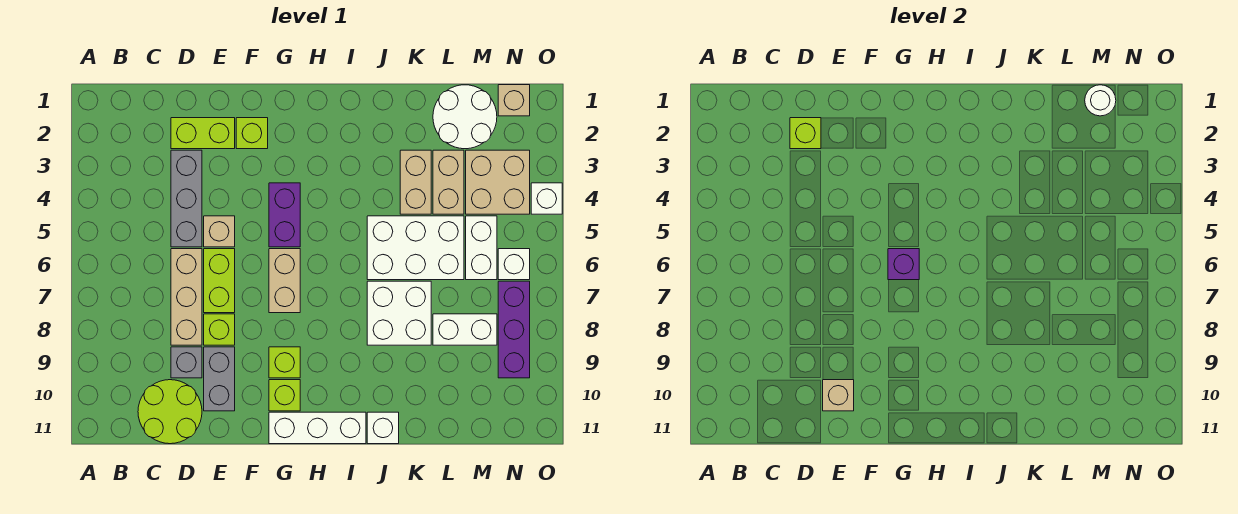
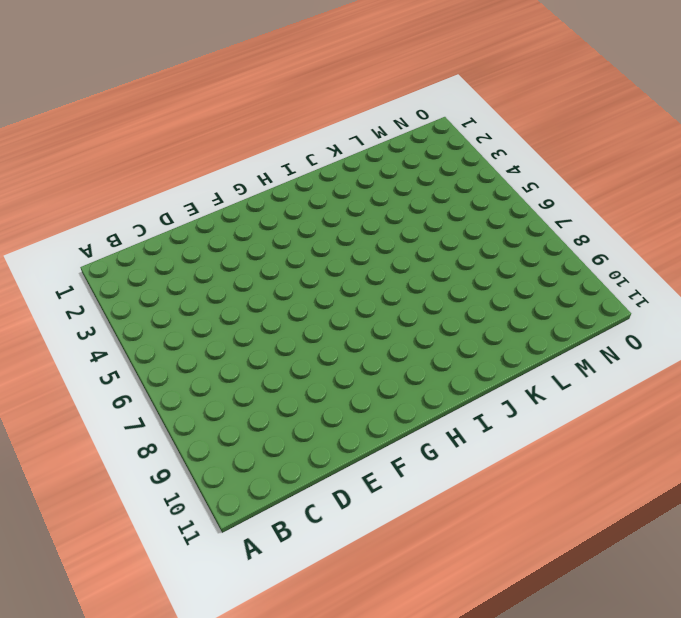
none -> lime 2x2 round brick [138,380,202,444]
none -> lime 1x2 brick [171,118,235,149]
none -> grey 1x3 brick [171,150,202,247]
none -> tan 1x3 brick [171,249,202,345]

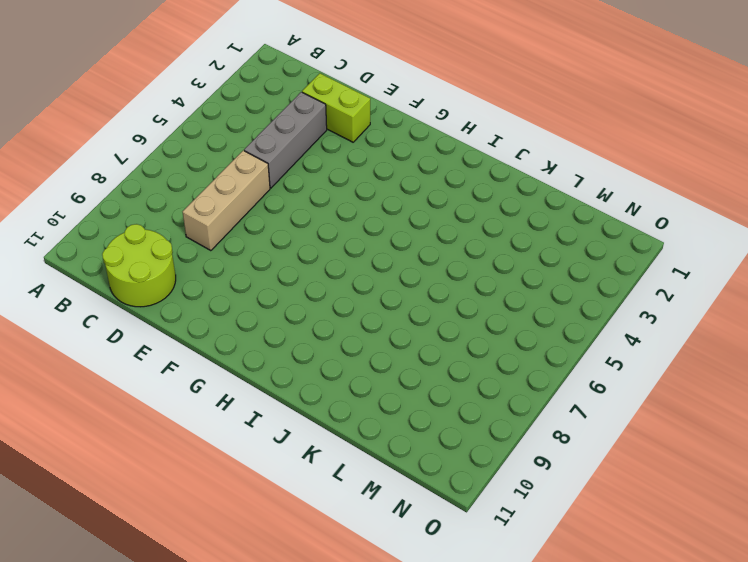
none -> grey 1x1 brick [171,347,202,378]
none -> tan 1x1 brick [204,216,235,247]
none -> lime 1x2 brick [204,249,235,313]
none -> lime 1x1 brick [204,314,235,345]

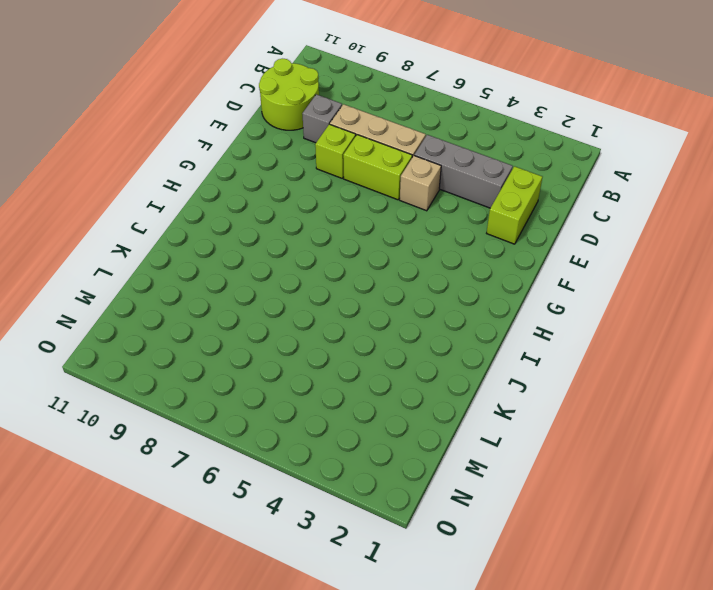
none -> grey 1x2 brick [204,347,235,411]
none -> lime 1x1 brick [236,118,268,149]
none -> purple 1x2 brick [269,183,300,247]
none -> tan 1x2 brick [269,249,300,313]

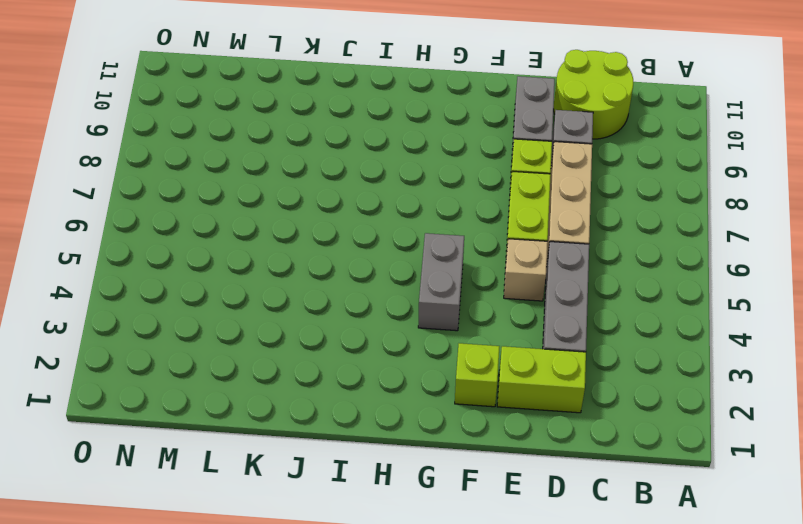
grey 1x2 brick [418,233,464,331] -> purple 1x2 brick [269,183,300,247]
none -> tan 1x2 brick [269,249,300,313]
none -> lime 1x1 brick [269,347,300,378]
none -> lime 1x1 brick [269,380,300,411]
none -> white 1x3 brick [269,412,366,444]

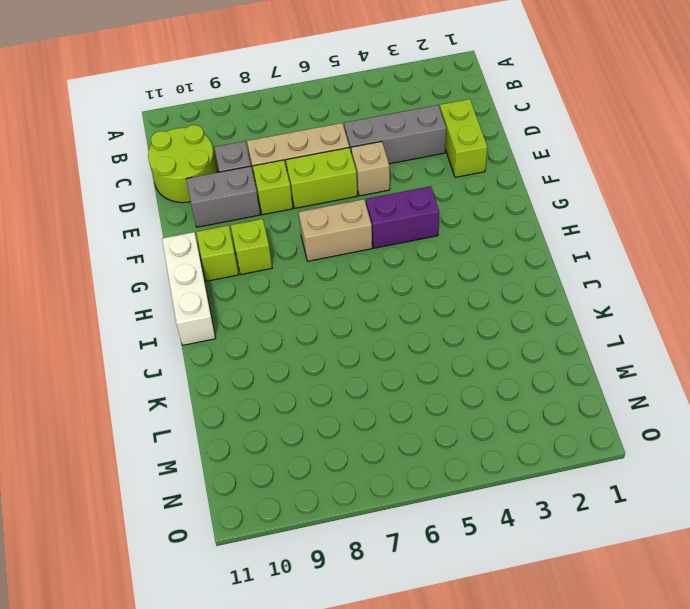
none -> lime 1x1 brick [236,118,268,149]
none -> white 2x3 brick [367,216,464,280]
none -> white 2x2 brick [367,281,431,345]
none -> white 1x1 brick [367,412,399,444]

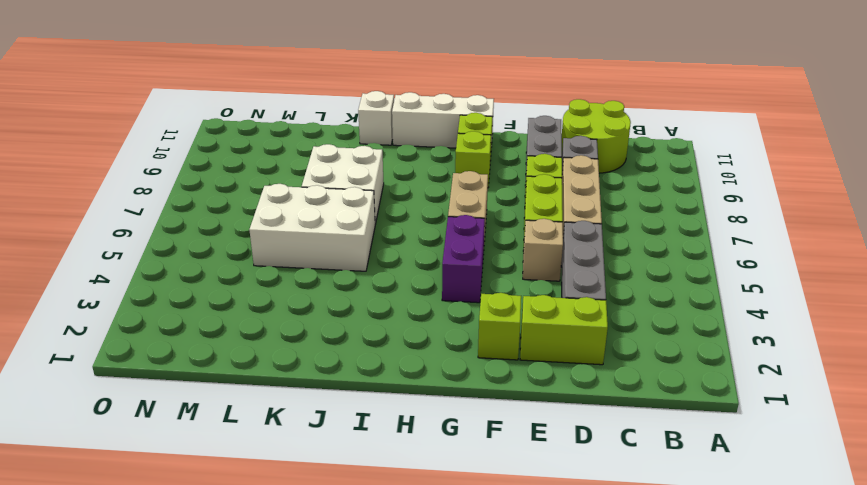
none -> tan 1x2 brick [400,150,431,214]
none -> white 2x2 round brick [433,85,497,149]
none -> tan 1x2 brick [433,150,464,214]
none -> white 1x2 brick [433,314,497,345]

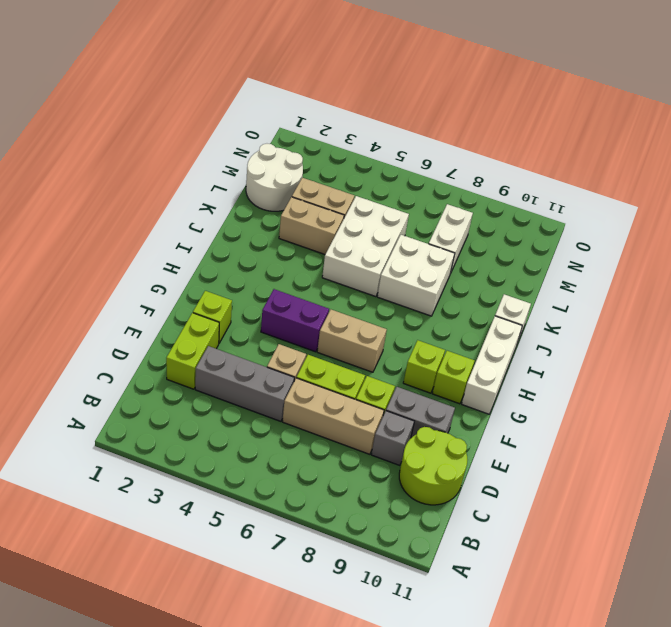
none -> tan 2x2 brick [466,150,530,214]
none -> white 1x2 brick [466,216,497,280]
none -> tan 1x1 brick [498,85,530,116]
none -> white 1x1 brick [498,249,530,280]

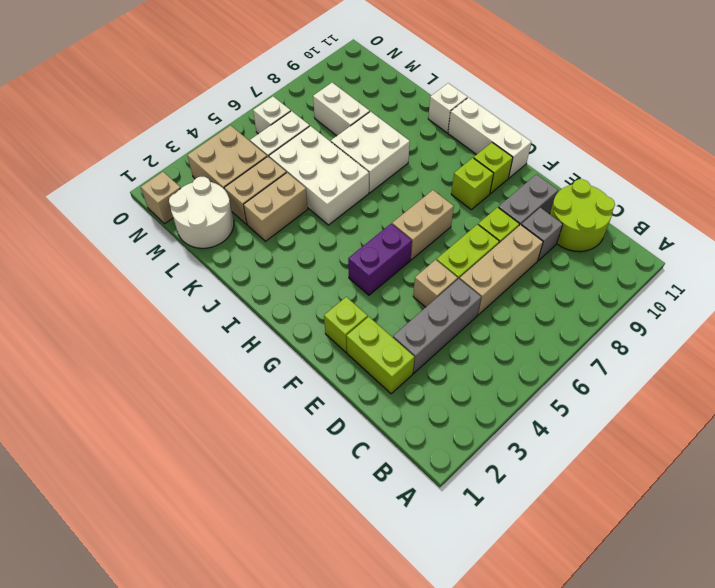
none -> purple 1x3 brick [498,281,530,378]
none -> white 1x1 brick [531,183,562,214]
none -> lime 1x1 brick [790,118,821,149]
none -> tan 1x1 brick [823,380,854,411]

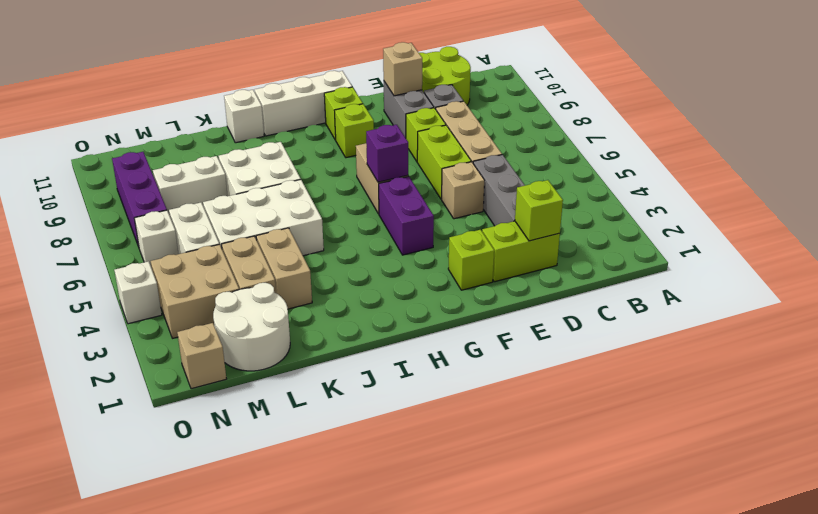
none -> white 1x1 round brick [1085,85,1116,116]

